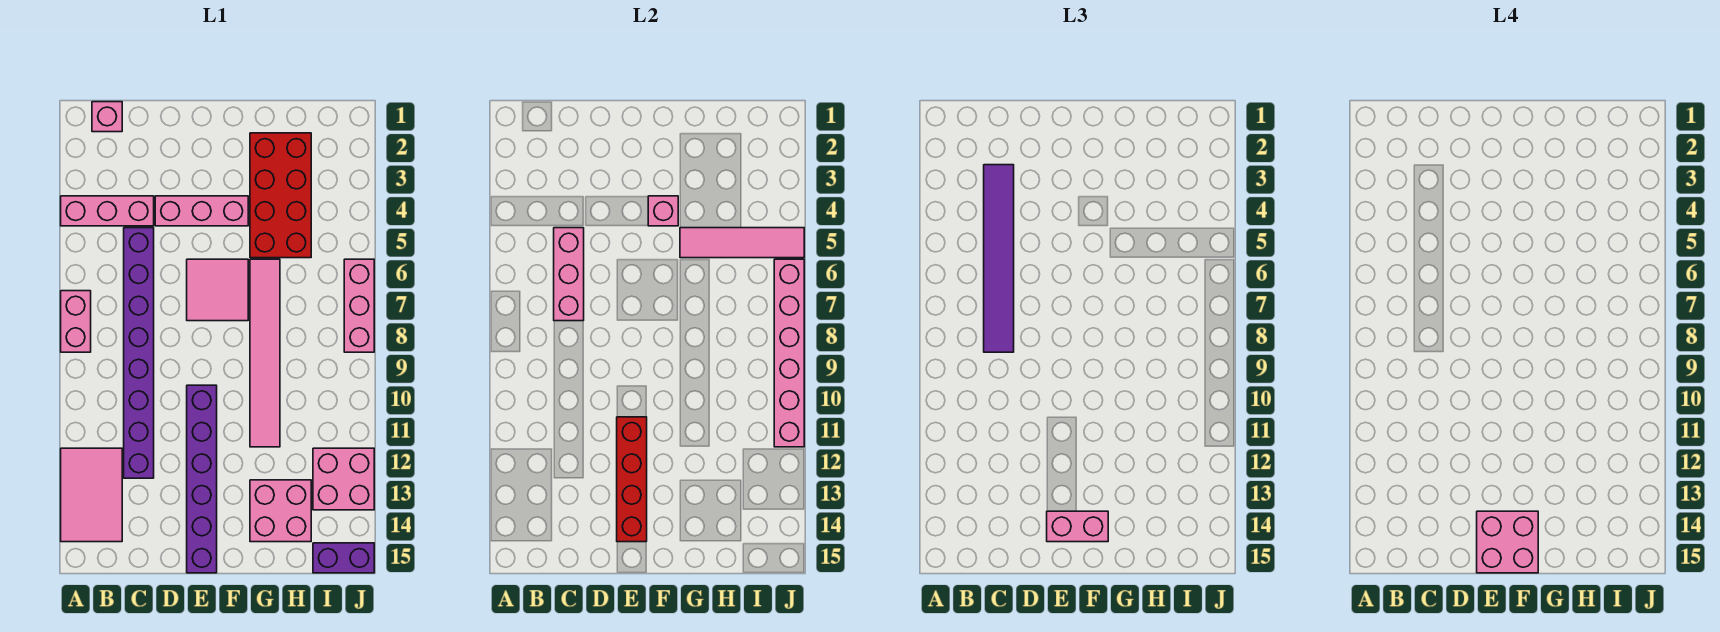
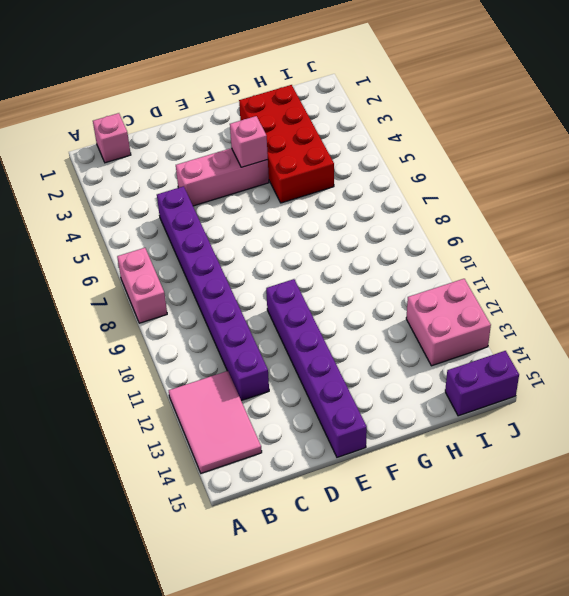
none -> pink 1x3 brick [61,196,154,226]
none -> pink 2x2 tile [187,259,248,321]
none -> pink 1x6 tile [250,259,280,447]

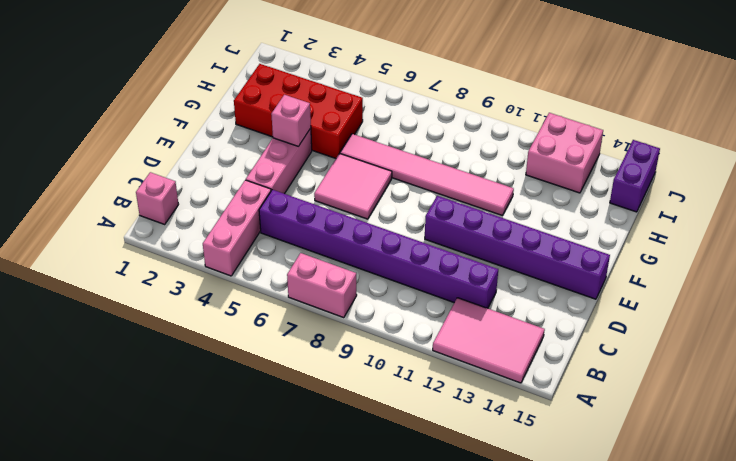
none -> pink 2x2 brick [250,480,311,542]
none -> pink 1x3 brick [344,259,374,352]
none -> pink 1x3 brick [554,228,584,321]

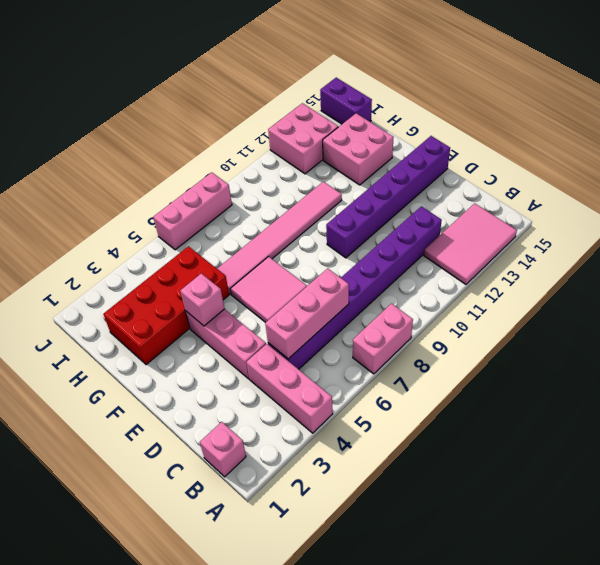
none -> red 1x4 brick [617,417,647,542]
none -> pink 1x4 tile [680,228,804,258]
none -> pink 1x6 brick [774,259,804,447]

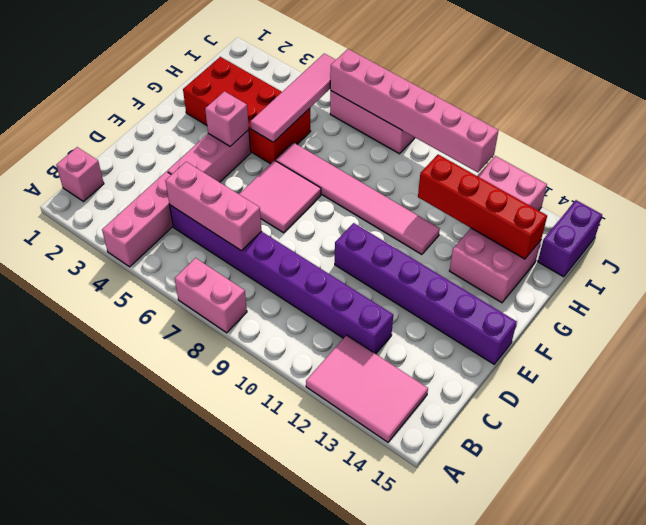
red 1x4 brick [418,155,547,259] -> red 1x4 brick moved to [617,417,647,542]
none -> purple 1x6 tile [984,165,1014,352]
none -> pink 1x2 brick [1047,511,1108,542]
none -> pink 2x2 brick [1477,511,1538,573]

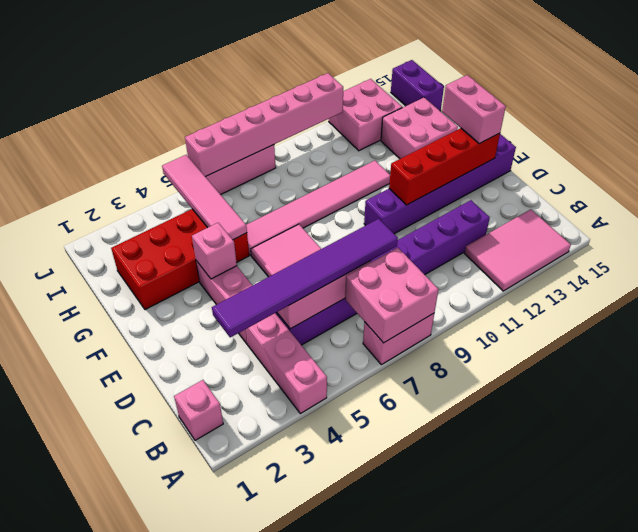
pink 2x2 brick [345,248,439,343] -> pink 2x2 brick moved to [1477,511,1538,573]

